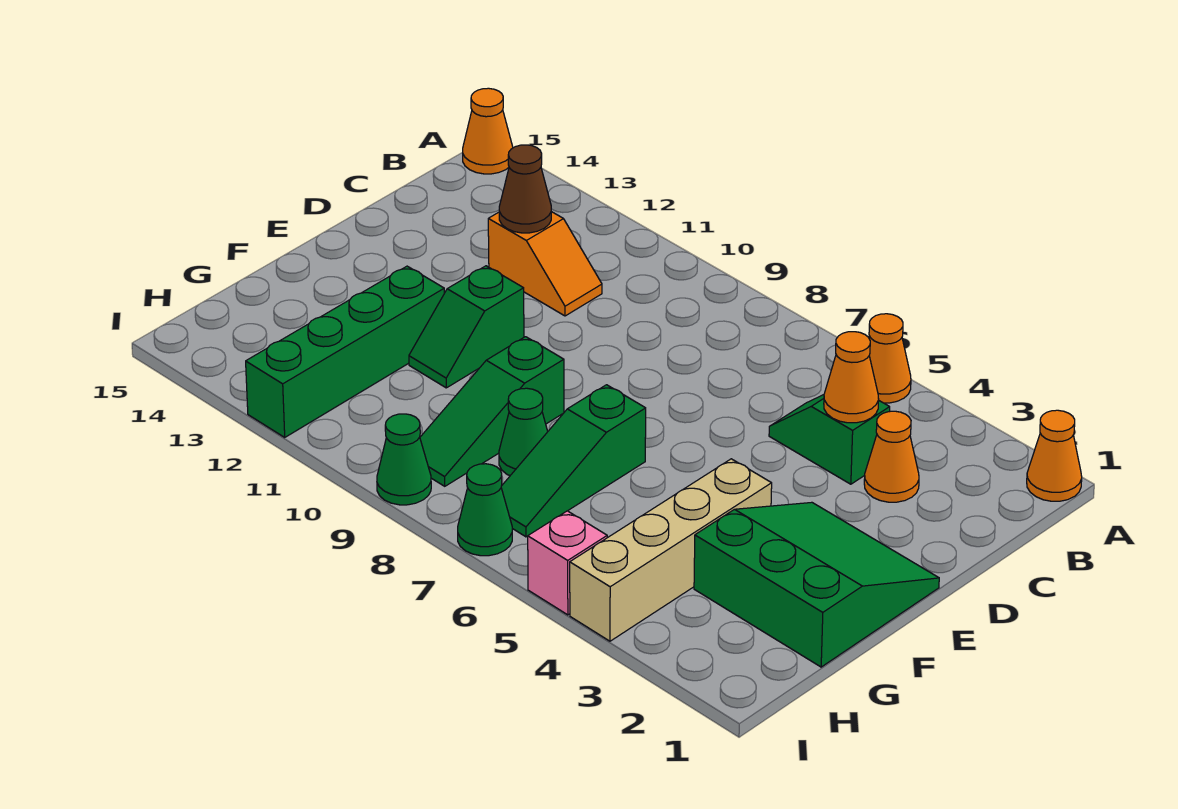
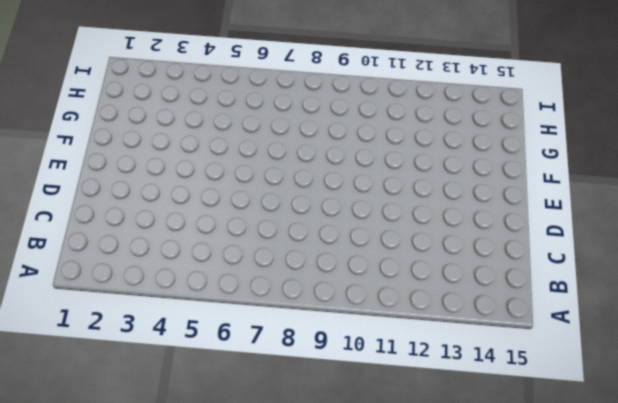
none -> orange 1x1 cone [1027,410,1082,501]
none -> orange 1x1 cone [869,314,911,403]
none -> orange 1x1 cone [463,88,513,174]

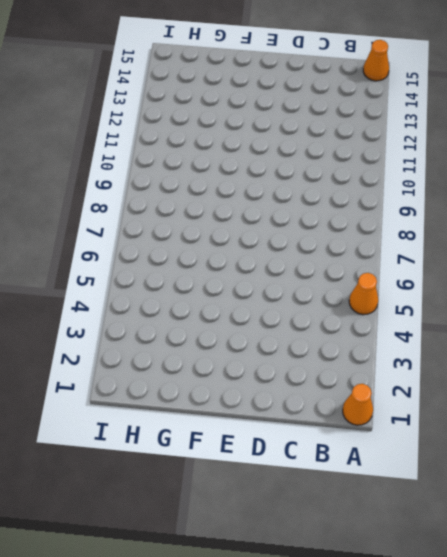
none -> orange 1x1 cone [864,411,919,502]
none -> green 1x2 slope [769,395,890,484]
none -> orange 1x2 slope [488,212,602,316]

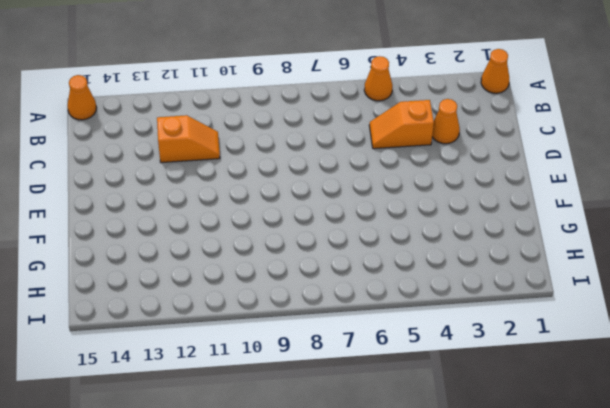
orange 1x2 slope [369,100,434,149] -> green 1x2 slope [769,395,890,484]
none -> green 3x3 slope [694,502,939,667]
none -> green 1x2 slope [409,266,524,388]
none -> tan 1x4 brick [570,459,772,641]

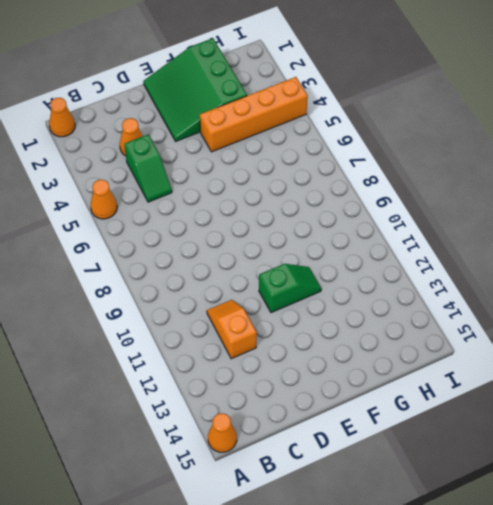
orange 1x4 brick [200,77,308,152] -> tan 1x4 brick [570,459,772,641]
none -> green 1x3 slope [501,385,646,537]
none -> green 1x3 slope [420,337,564,486]
none -> green 1x4 brick [246,266,444,437]

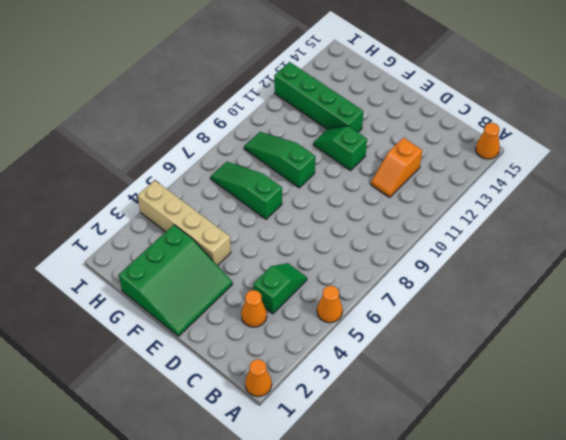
none -> green 1x1 cone [499,388,548,476]
none -> pink 1x1 brick [528,511,607,615]
none -> green 1x1 cone [458,464,512,556]

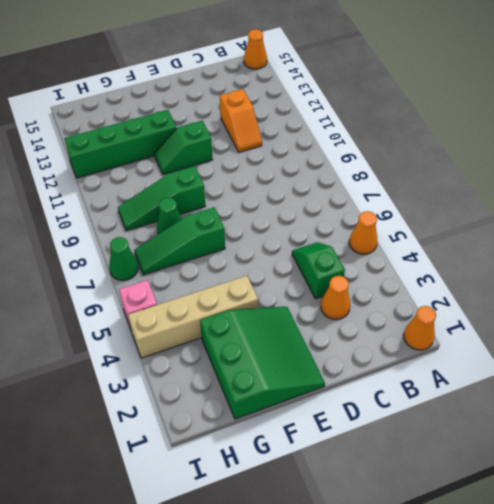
none -> green 1x1 cone [377,414,431,505]
none -> orange 1x1 cone [824,332,879,423]
none -> brown 1x1 cone [499,145,551,233]

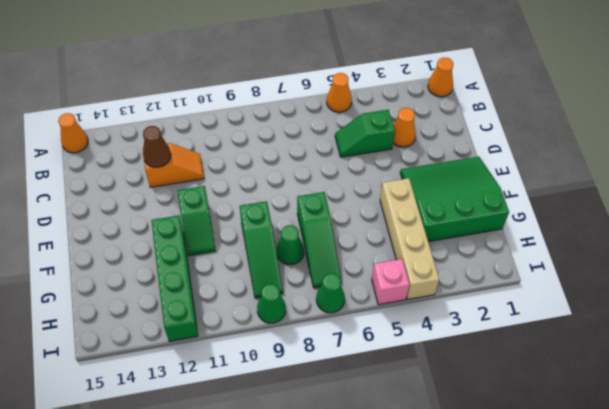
none -> orange 1x1 cone [824,332,879,423]

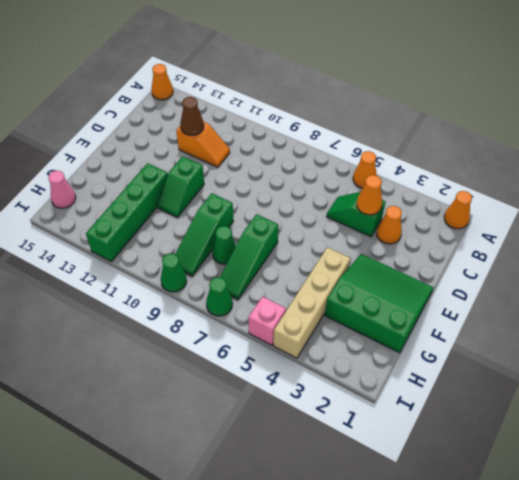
pink 1x1 cone [48,171,76,208] -> none

